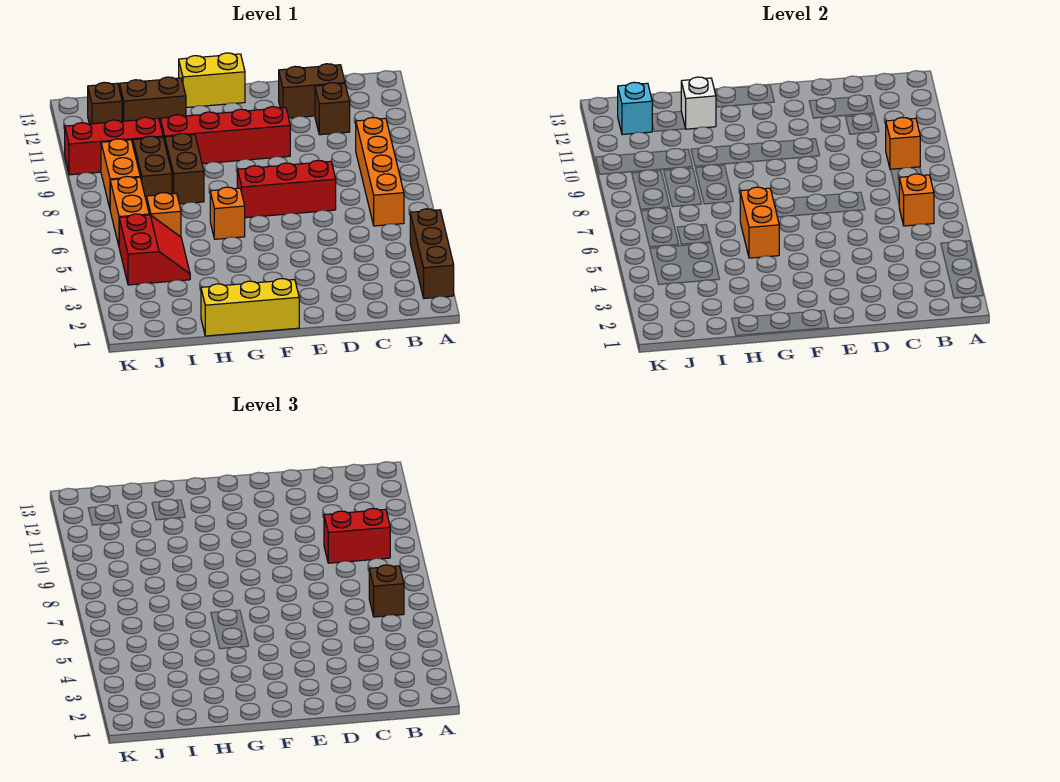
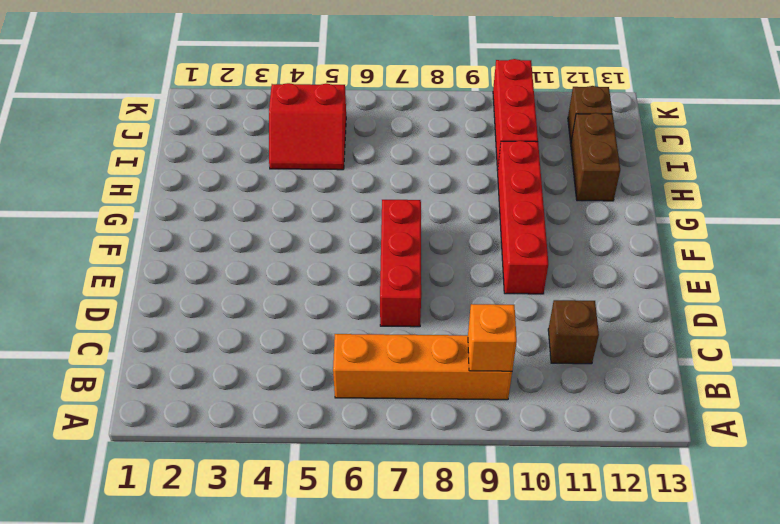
none -> brown 1x3 brick [410,209,454,299]
none -> brown 1x2 brick [279,64,345,118]
none -> yellow 1x3 brick [201,279,299,336]

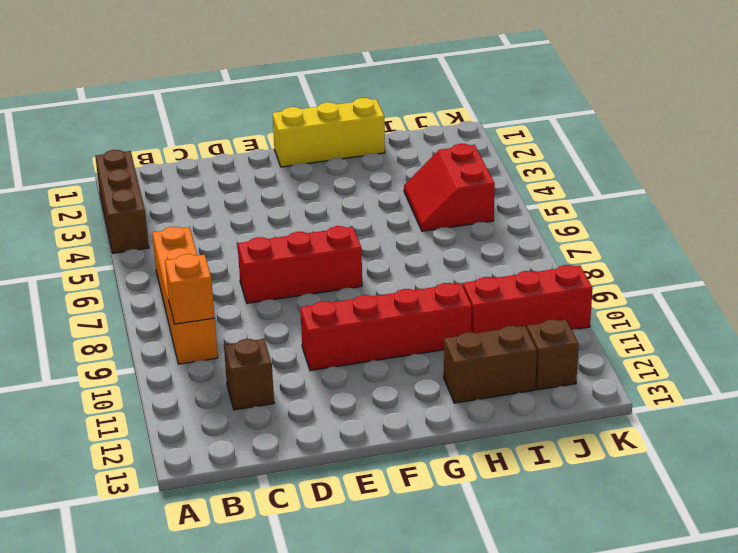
none -> brown 1x2 brick [279,64,345,118]
none -> yellow 1x2 brick [179,53,245,107]
none -> orange 1x1 brick [210,187,245,239]

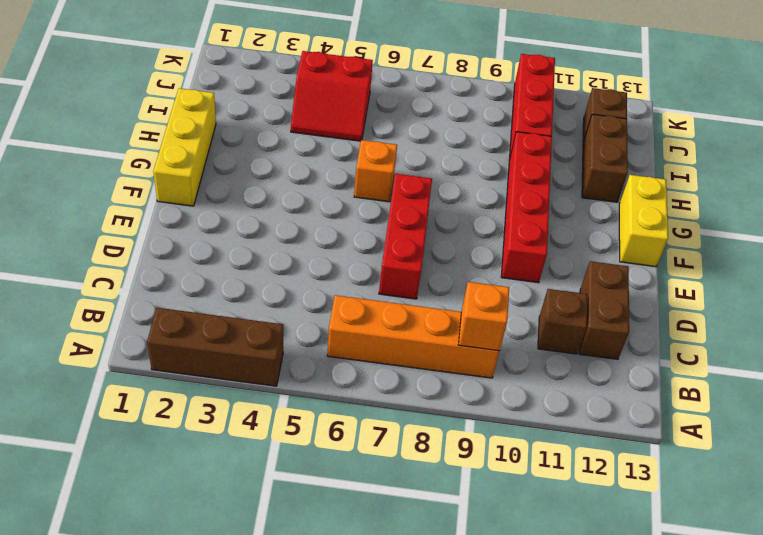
none -> brown 1x2 brick [165,134,204,204]
none -> orange 1x1 brick [147,193,181,237]
none -> brown 1x2 brick [133,136,172,202]

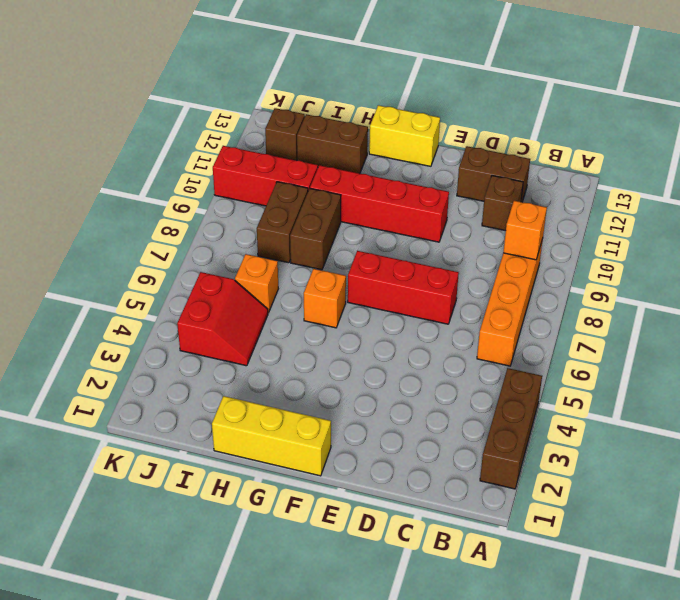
none -> orange 1x2 brick [110,176,149,245]
none -> orange 1x2 brick [101,139,140,208]
none -> orange 1x1 brick [899,174,934,226]

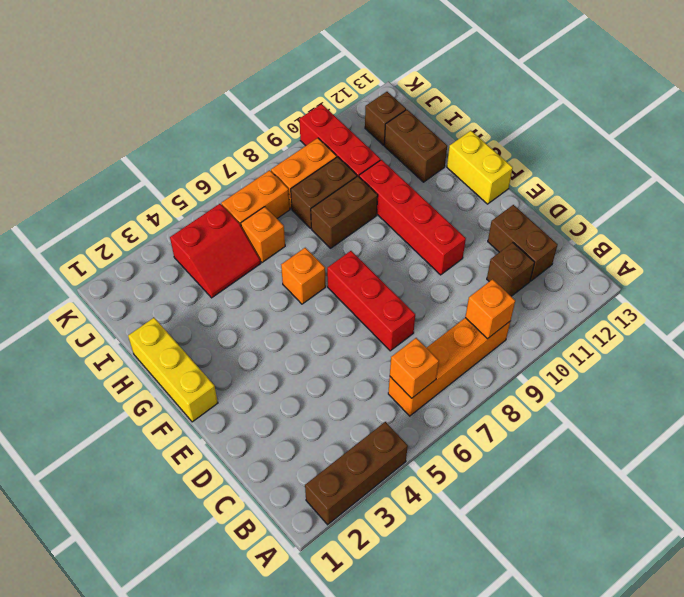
none -> orange 1x2 brick [740,187,779,258]
none -> white 1x1 brick [681,77,716,129]
none -> cyan 1x1 brick [618,82,652,135]

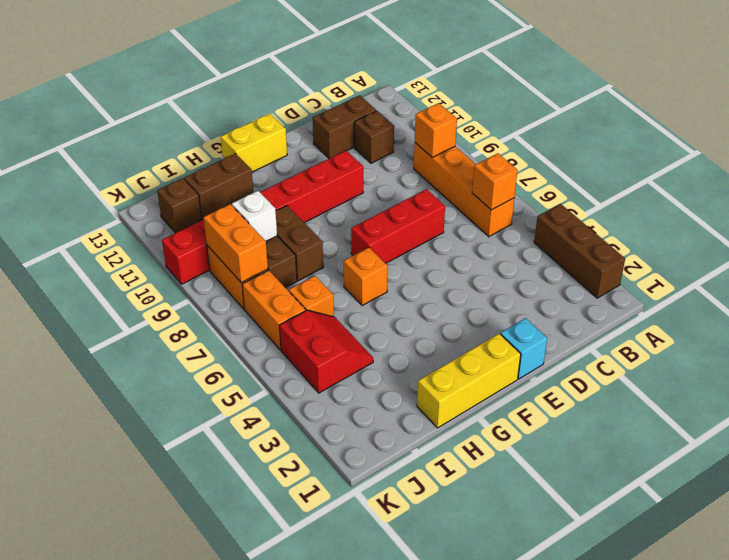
cyan 1x1 brick [501,318,547,379] -> cyan 1x1 brick moved to [618,82,652,135]
white 1x1 brick [232,191,277,241] -> white 1x1 brick moved to [681,77,716,129]
orange 1x2 brick [204,204,268,283] -> orange 1x2 brick moved to [740,187,779,258]
none -> brown 1x1 brick [369,565,404,617]
none -> red 1x2 brick [324,508,390,563]

